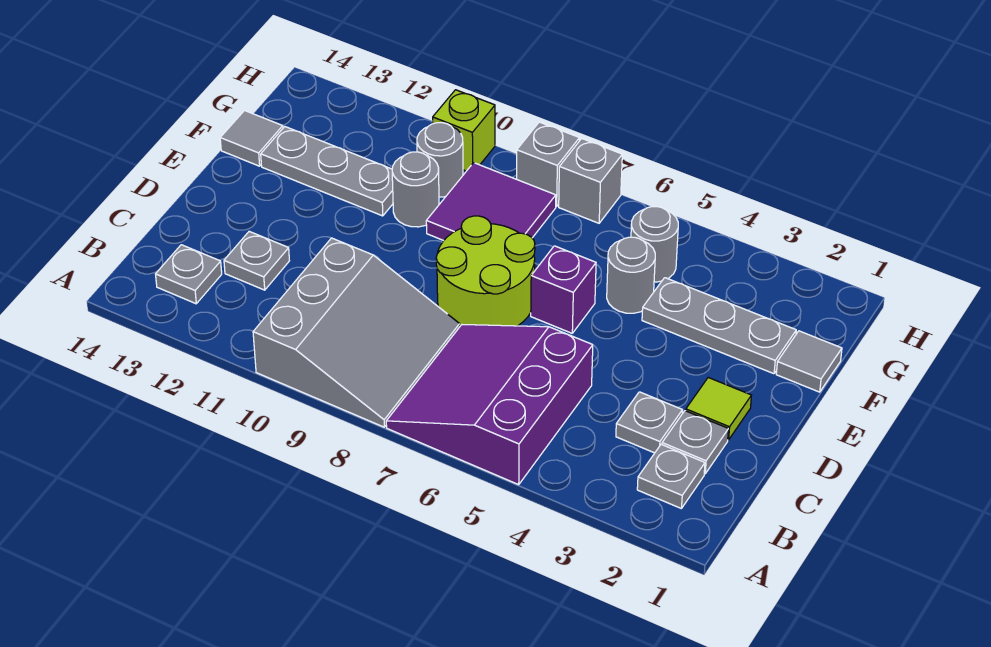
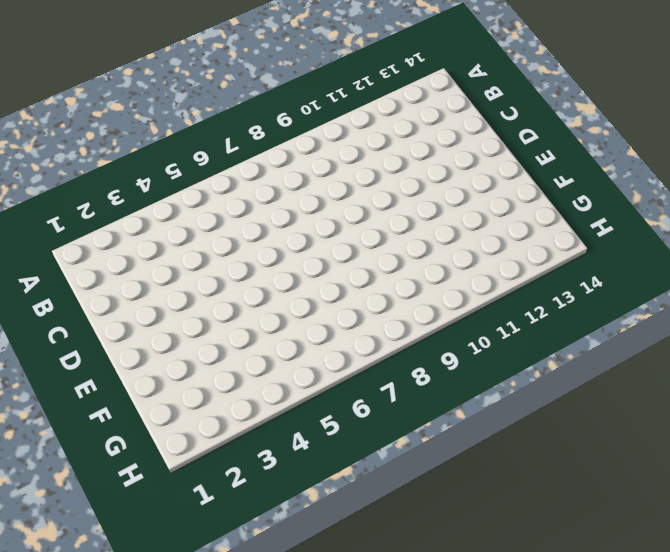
none -> purple 3x3 slope [386,325,593,485]
none -> grey 3x3 slope [253,238,460,427]
none -> grey 1x1 plate [637,444,705,509]

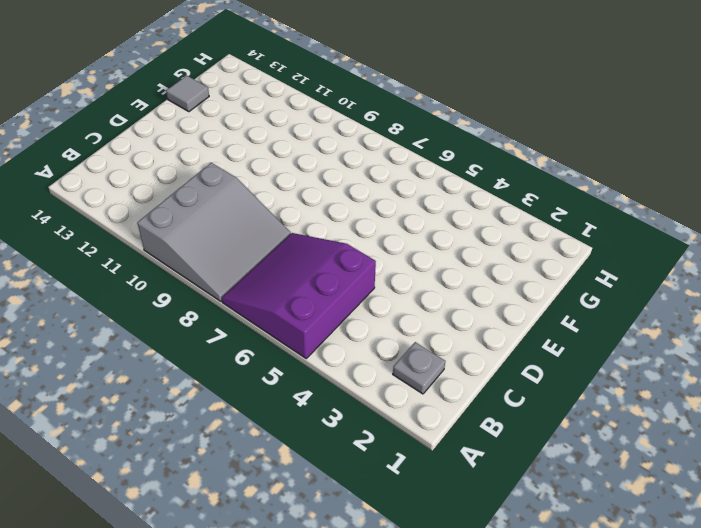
none -> grey 1x1 plate [156,245,222,304]
none -> grey 1x1 plate [662,411,728,474]
none -> grey 1x1 plate [616,392,682,453]

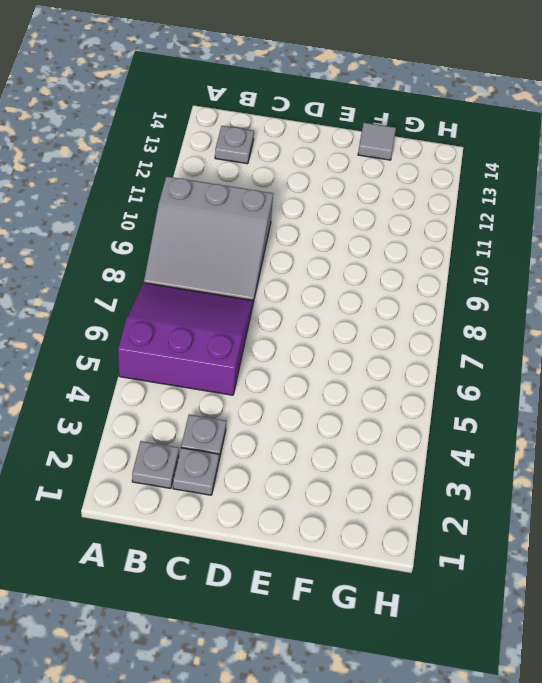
none -> grey 1x1 plate [224,231,289,290]
none -> lime 1x1 tile [686,378,751,440]
none -> lime 2x2 round brick [436,216,535,326]

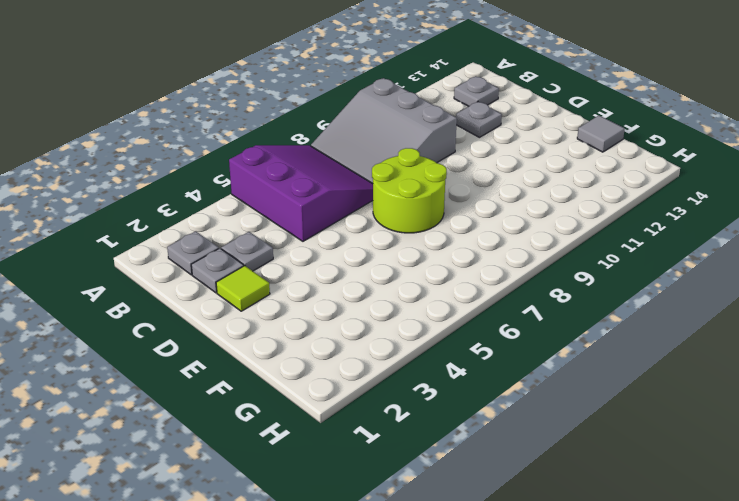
none -> purple 1x1 brick [531,246,596,333]
none -> grey 1x1 tile [776,331,842,392]
none -> grey 1x3 plate [642,278,796,374]

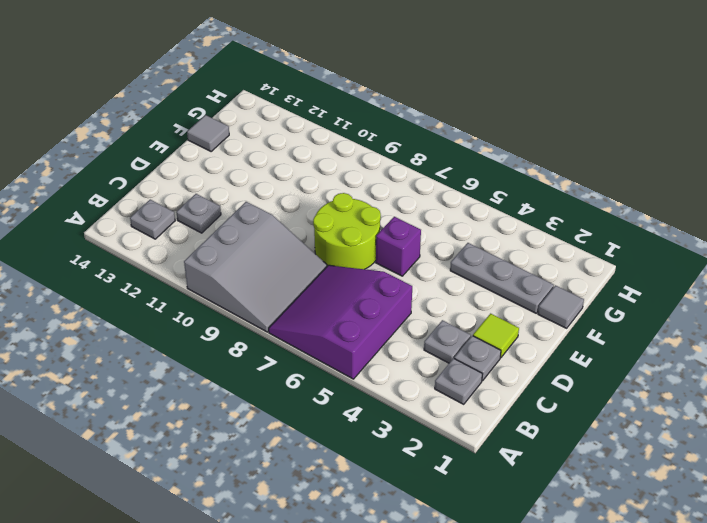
none -> grey 1x1 round brick [607,237,655,313]
none -> purple 2x2 tile [426,163,556,241]
none -> grey 1x1 round brick [392,152,439,227]

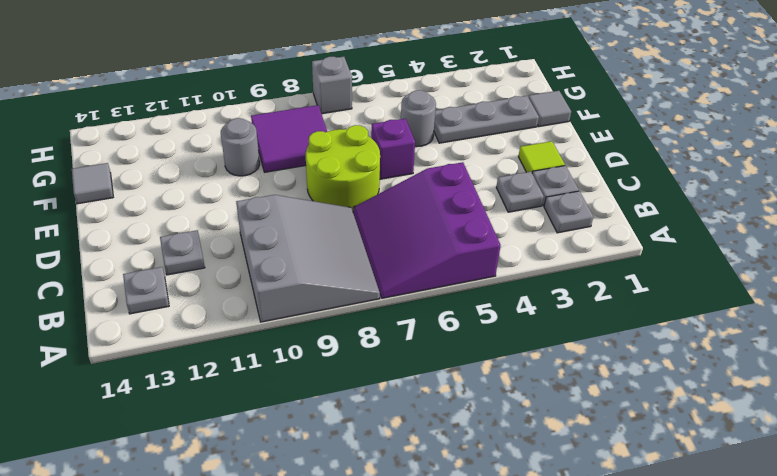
none -> grey 1x3 plate [261,127,393,216]
none -> grey 1x1 round brick [631,207,678,282]
none -> grey 1x1 round brick [417,123,463,197]

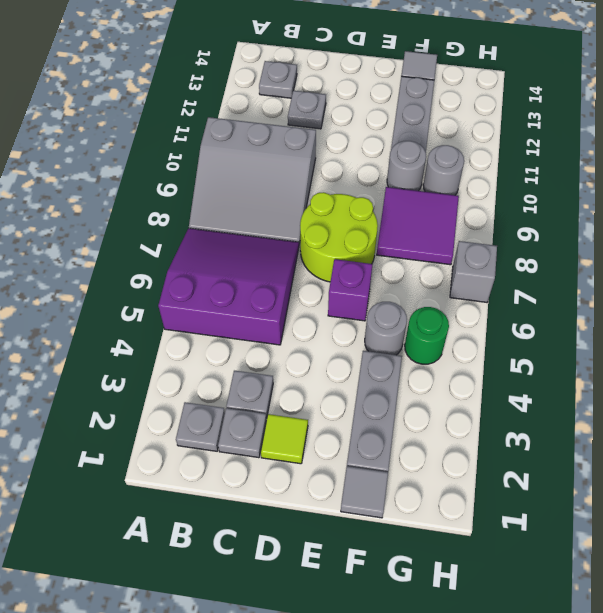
green 1x1 round brick [405,307,449,364] -> grey 1x1 round brick [631,207,678,282]
none -> grey 1x1 brick [517,122,580,207]
none -> lime 1x1 brick [433,90,495,171]

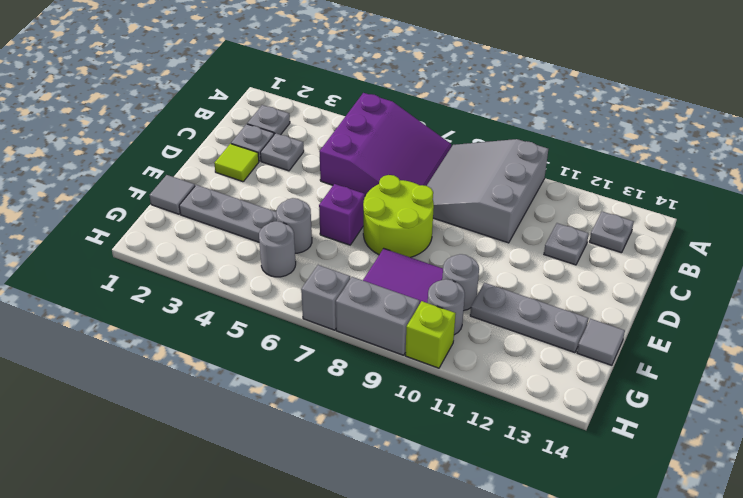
grey 1x2 brick [336,277,420,355] -> grey 1x1 brick [517,122,580,207]

